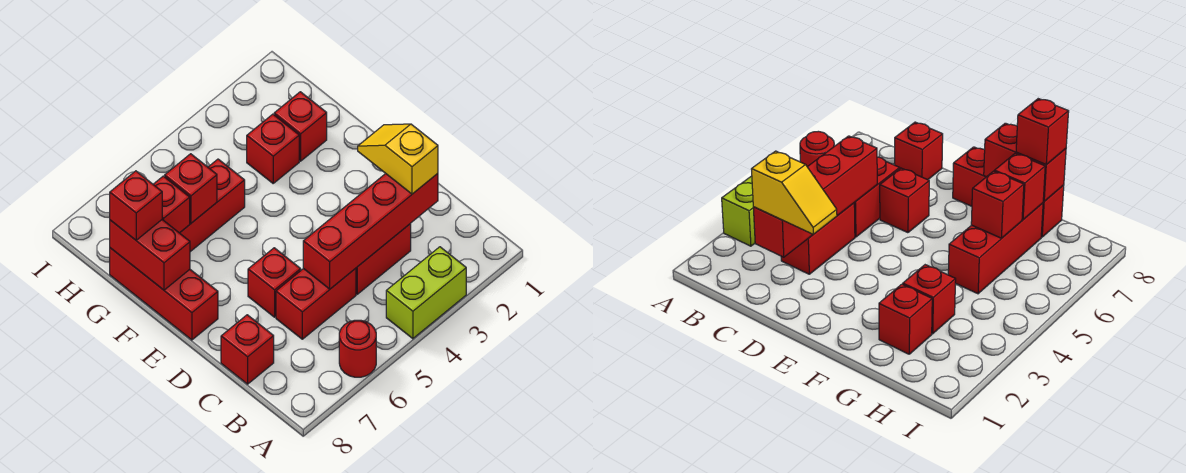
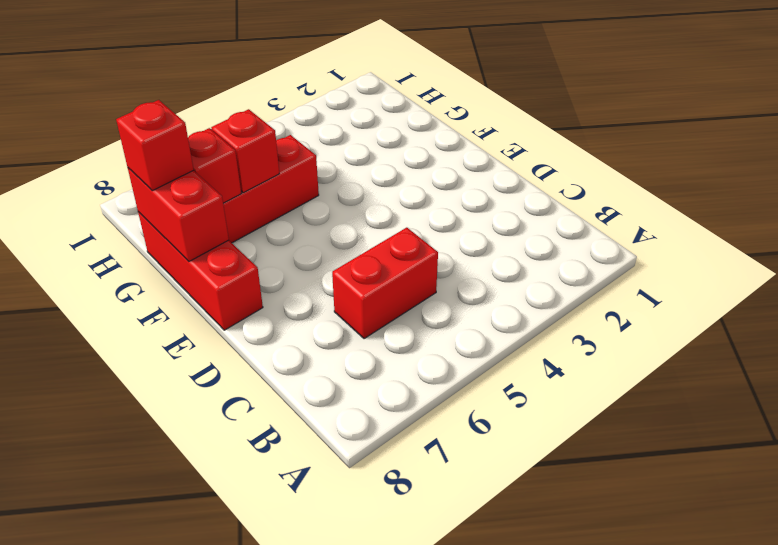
none -> lime 1x2 brick [386,247,466,339]
none -> red 1x1 round brick [339,320,376,377]
none -> red 1x2 brick [356,224,411,294]

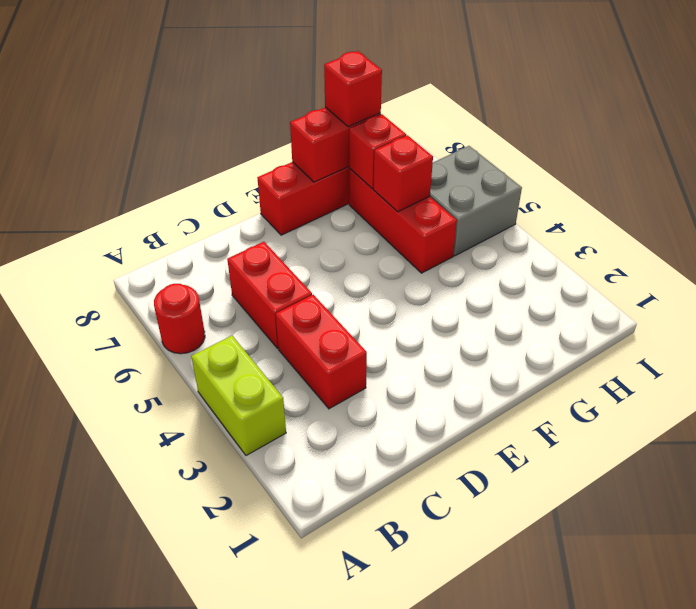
grey 2x2 brick [430,146,522,256] -> none
none -> red 1x1 brick [221,315,274,384]
none -> red 1x1 brick [248,248,301,317]
none -> red 1x1 brick [274,92,327,161]

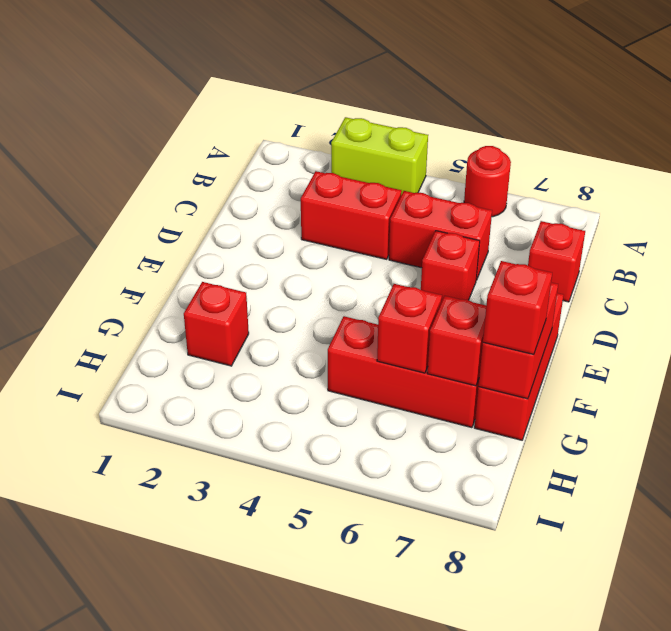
none -> red 1x1 brick [247,114,299,183]
none -> red 1x4 brick [303,174,438,289]
none -> yellow 1x2 slope [358,124,438,194]

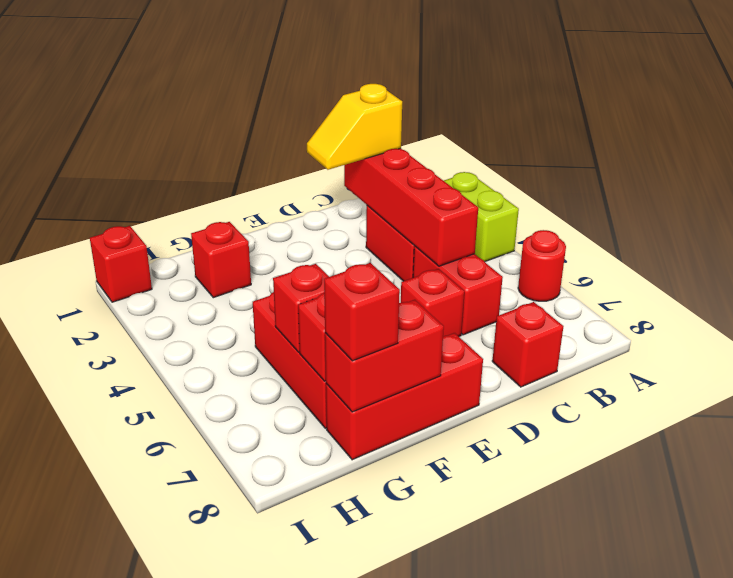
red 1x1 brick [90,226,152,302] -> red 1x1 brick moved to [247,114,299,183]

